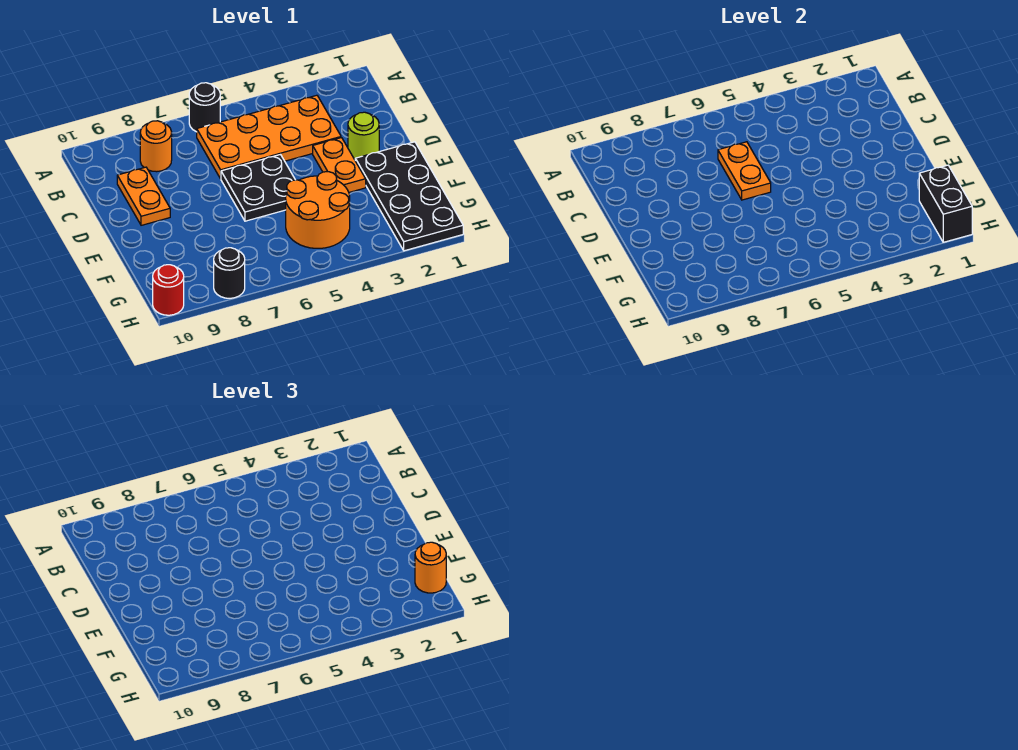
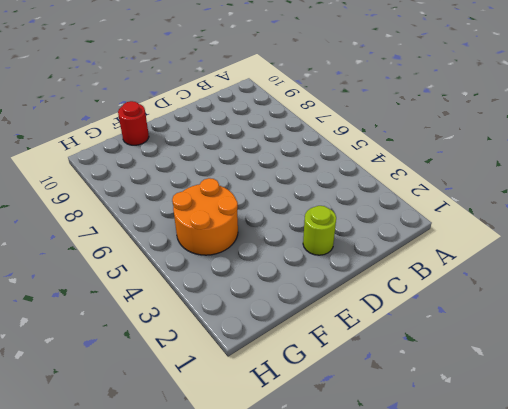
red 1x1 round brick [118,101,149,145] -> red 1x1 round brick moved to [153,265,184,315]
none -> black 1x1 round brick [189,83,220,132]
none -> orange 2x4 plate [197,95,341,179]
none -> orange 1x1 round brick [140,121,172,172]

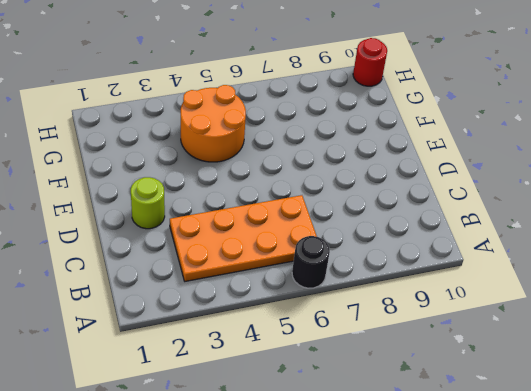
none -> orange 1x1 round brick [140,121,172,172]
none -> orange 1x2 plate [117,167,170,225]
none -> orange 1x2 plate [313,138,366,192]

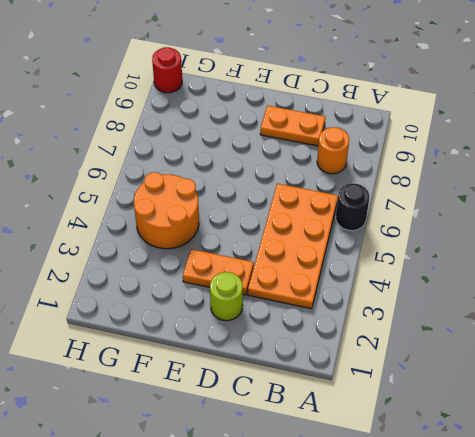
none -> black 2x2 plate [221,155,295,221]
none -> black 2x4 plate [355,142,463,251]
none -> black 1x1 round brick [214,248,245,298]

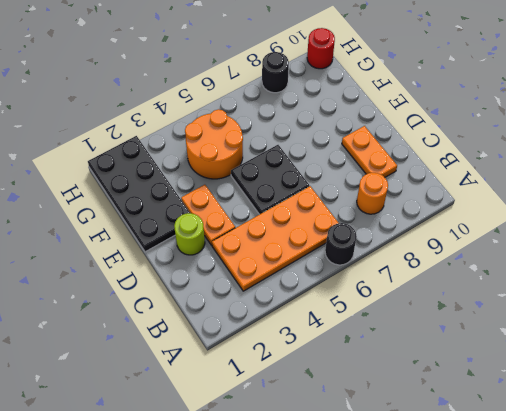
none -> orange 1x2 plate [718,142,771,200]
none -> black 1x2 brick [919,165,972,242]
none -> orange 1x1 round brick [415,542,446,593]

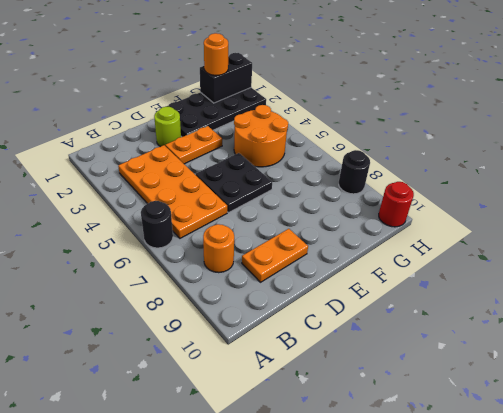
none -> orange 1x2 plate [718,142,771,200]

